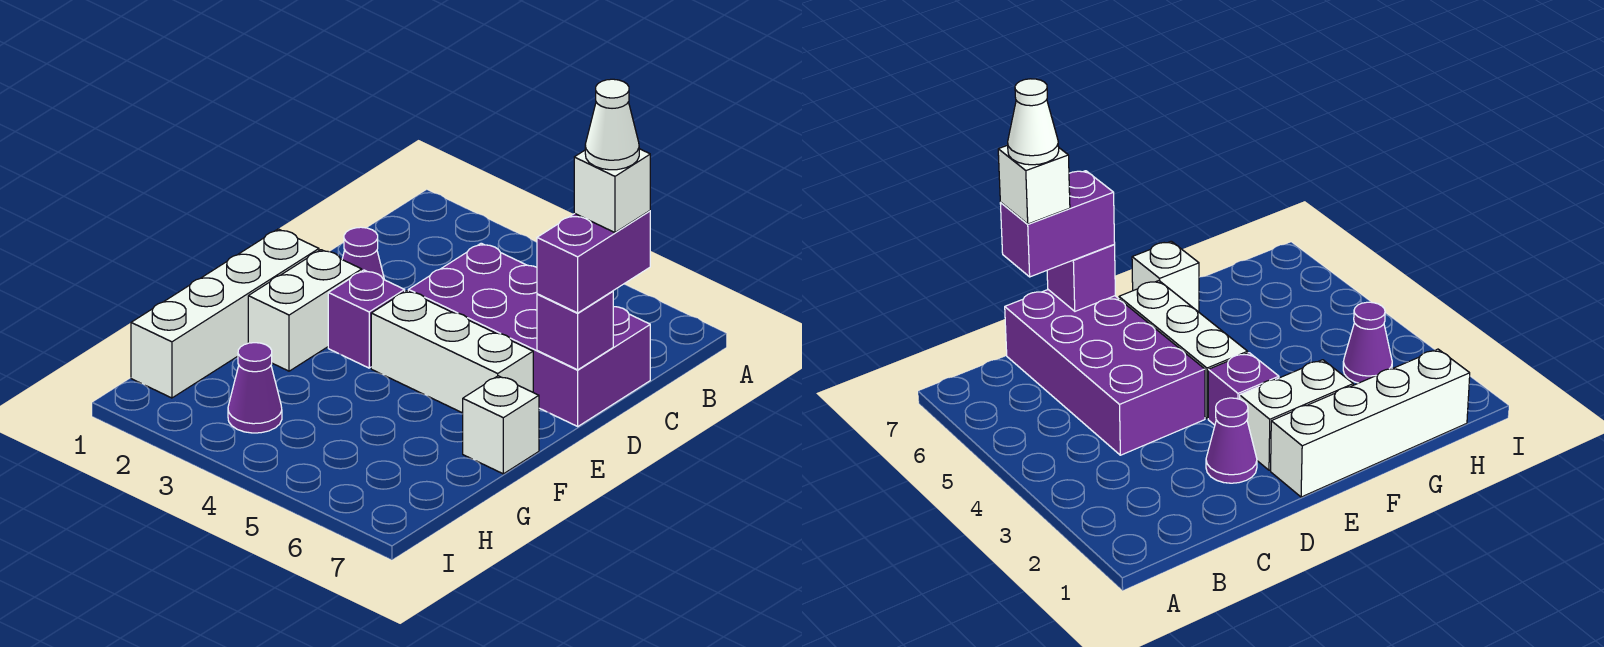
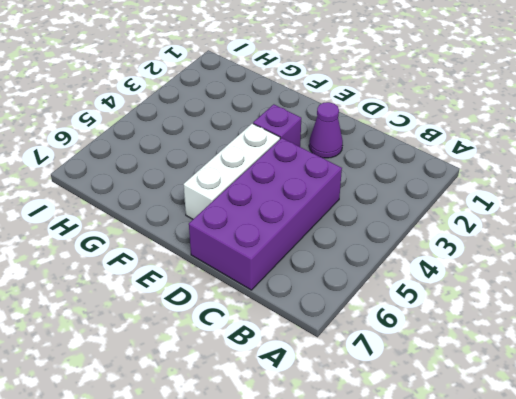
none -> white 1x4 brick [131,229,319,398]
none -> white 1x2 brick [248,250,362,371]
none -> white 1x1 brick [463,376,539,474]

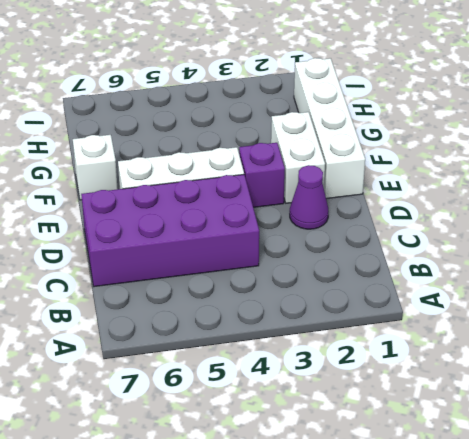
none -> purple 1x1 cone [228,343,282,433]
none -> purple 1x1 brick [537,291,613,370]
none -> purple 1x2 brick [537,211,650,313]

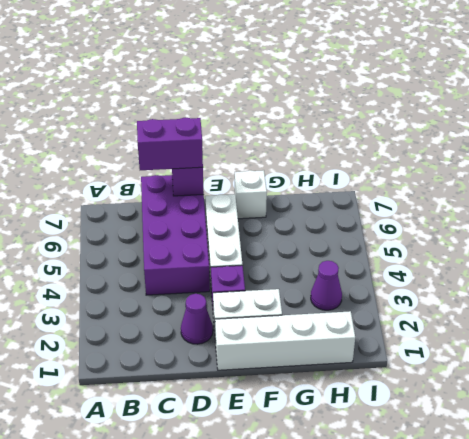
none -> white 1x1 brick [574,149,650,233]
none -> white 1x1 cone [585,79,639,170]

